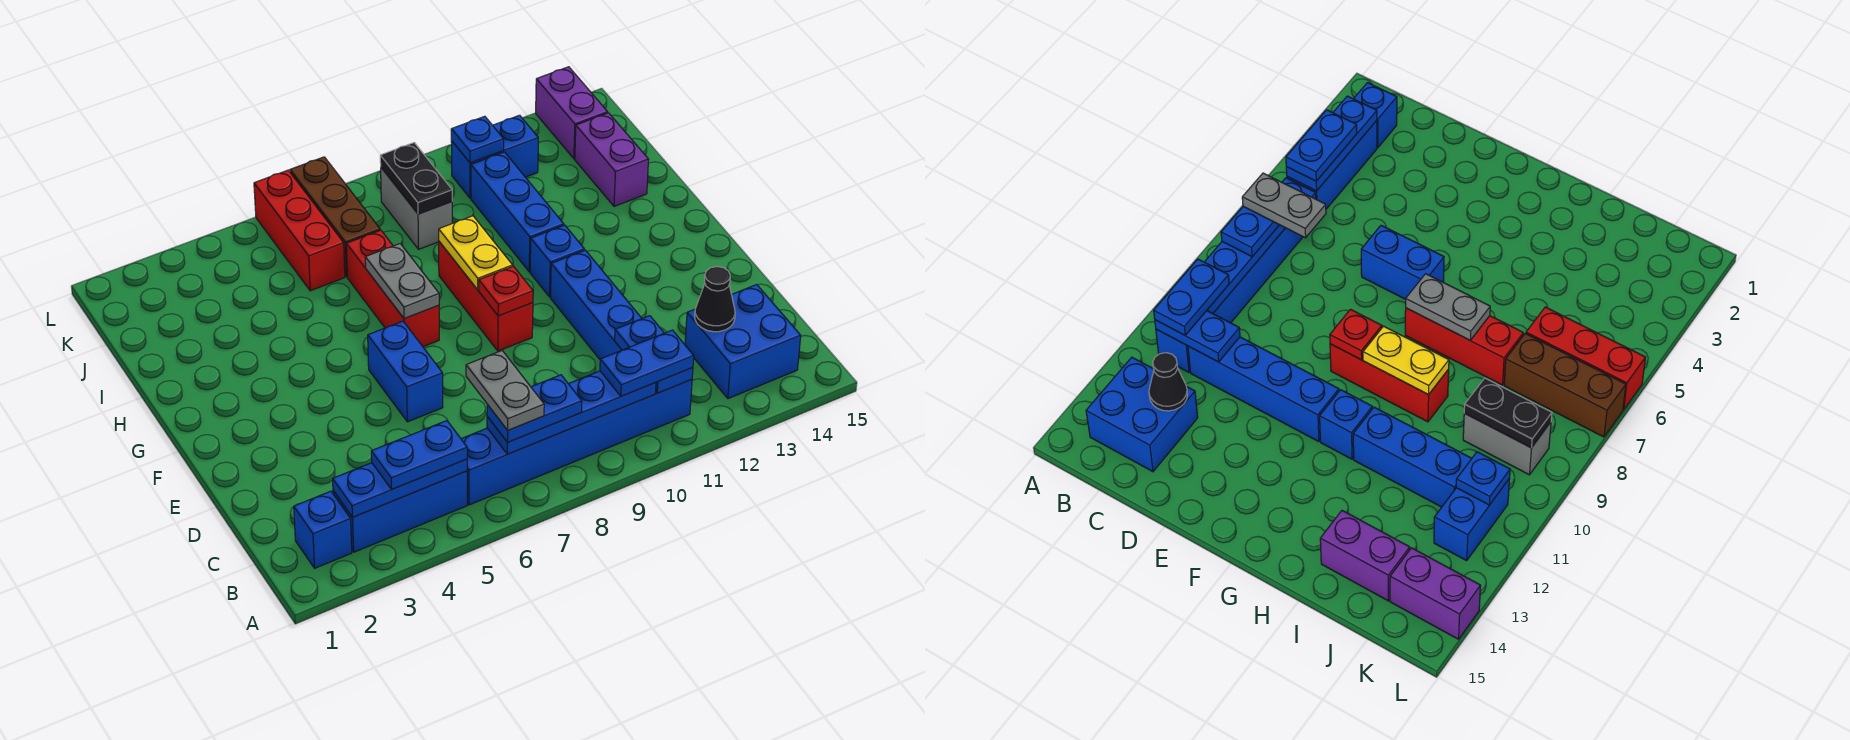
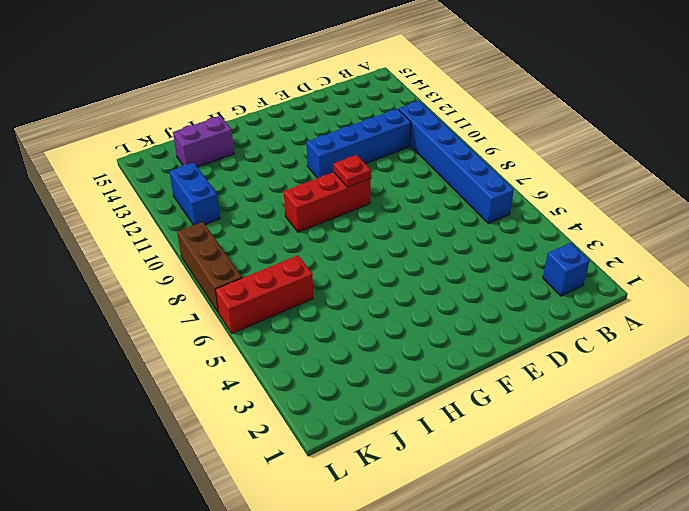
brown 1x3 brick [177,222,242,313] -> brown 1x3 brick turned to [290,157,380,277]
none -> blue 1x3 brick [333,471,467,552]
none -> blue 2x2 brick [685,285,801,399]
none -> blue 1x2 brick [368,321,443,422]

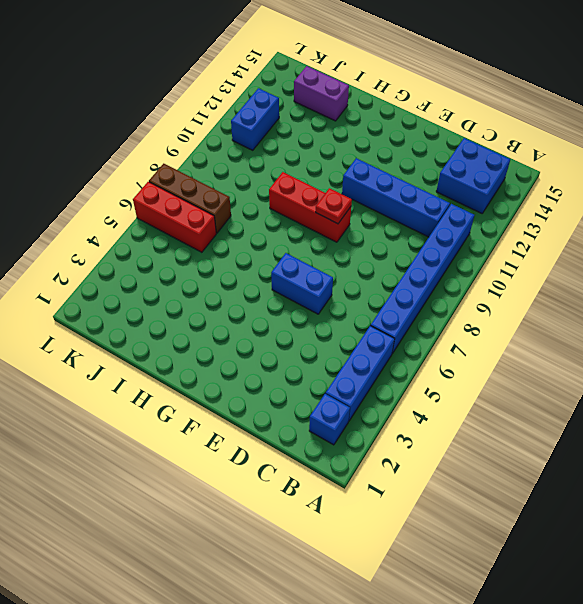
none -> red 1x3 brick [346,230,439,347]
none -> blue 1x1 brick [530,225,584,297]
none -> blue 1x3 brick [471,152,564,272]

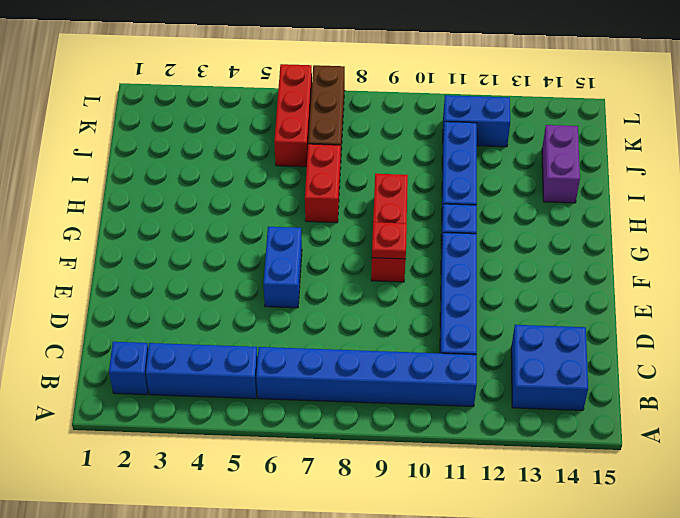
red 1x2 brick [305,144,341,223] -> red 1x3 brick [346,230,439,347]
none -> grey 1x2 brick [381,168,452,249]
none -> purple 1x2 brick [536,67,608,159]
none -> blue 1x3 plate [333,459,467,517]

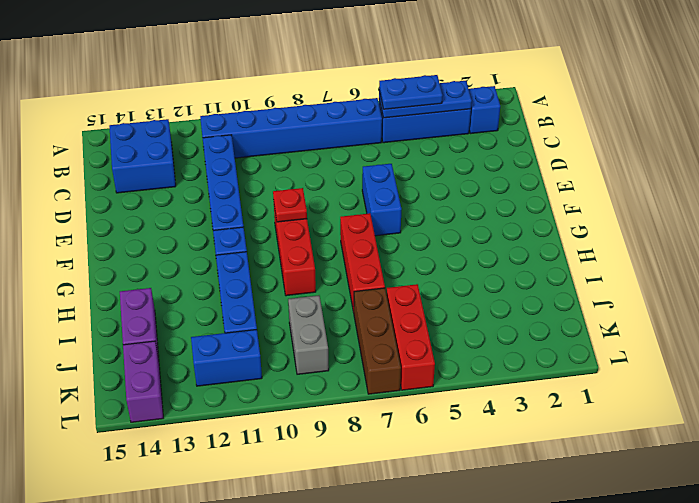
none -> blue 1x4 plate [487,371,656,454]
none -> blue 1x2 plate [615,316,693,393]
none -> black 1x1 cone [695,267,735,332]

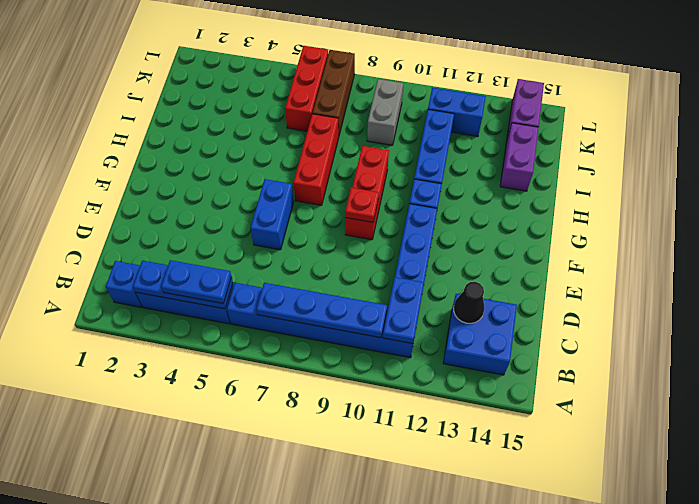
none -> grey 1x2 plate [365,244,439,318]
none -> yellow 1x2 plate [439,216,513,290]
none -> black 1x2 plate [380,143,452,214]

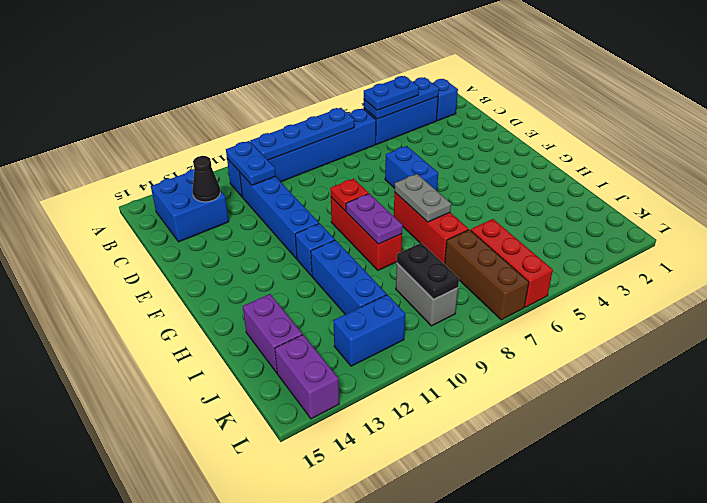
purple 1x2 plate [346,194,403,244] -> yellow 1x2 plate [439,216,513,290]
none -> blue 1x1 plate [451,116,504,163]
none -> blue 1x2 plate [487,375,582,442]
none -> blue 1x2 plate [600,330,694,396]

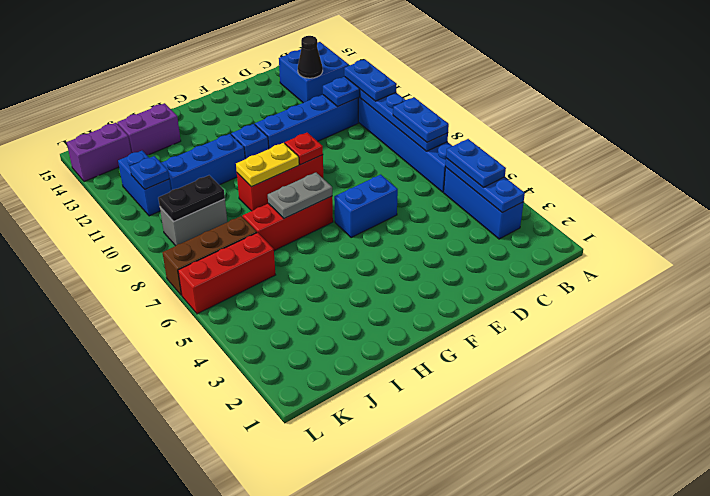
none -> blue 1x1 brick [294,491,352,568]
none -> grey 1x2 plate [466,351,544,430]

